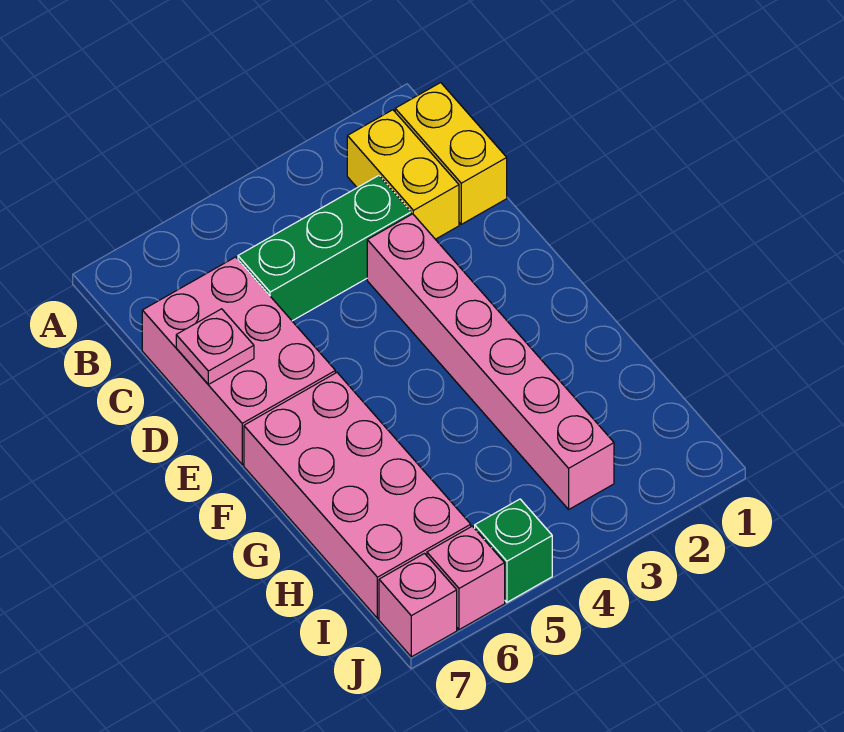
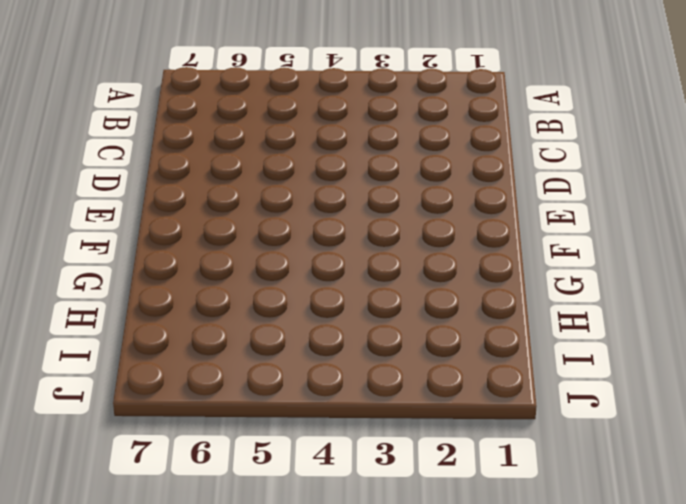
none -> yellow 1x2 brick [395,83,507,224]
none -> yellow 1x2 brick [347,110,459,239]

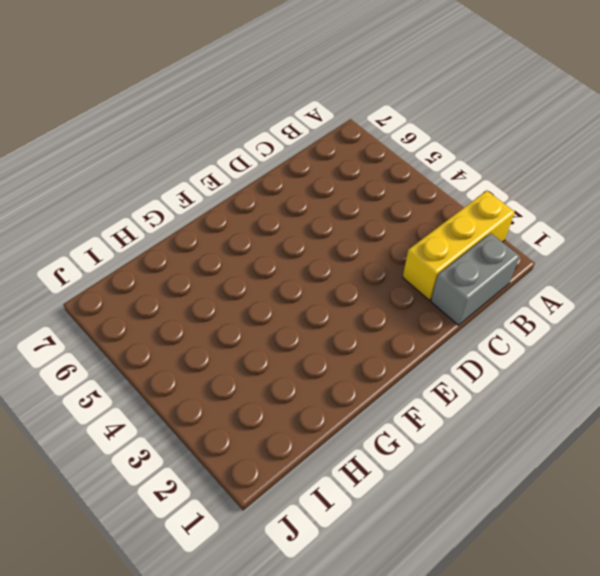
yellow 1x3 brick [403,191,515,300] -> yellow 1x2 brick [347,110,459,239]
grey 1x2 brick [431,233,520,325] -> yellow 1x2 brick [395,83,507,224]
none -> green 1x3 brick [238,176,411,321]
none -> pink 2x3 brick [142,257,335,464]

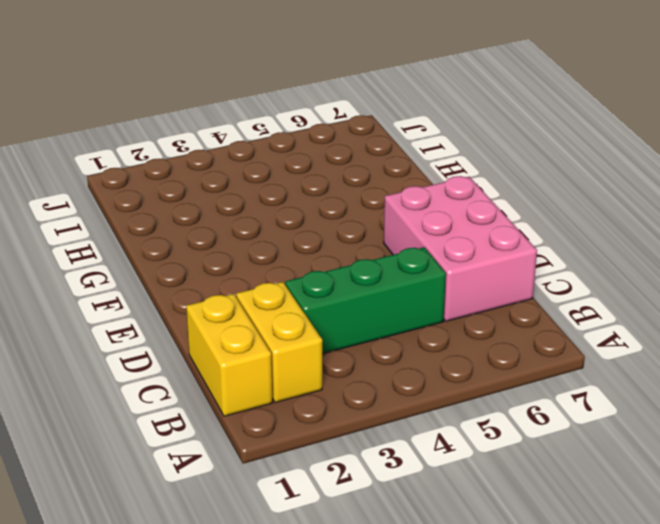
none -> pink 1x6 brick [367,214,614,509]
none -> pink 2x4 brick [244,373,471,618]

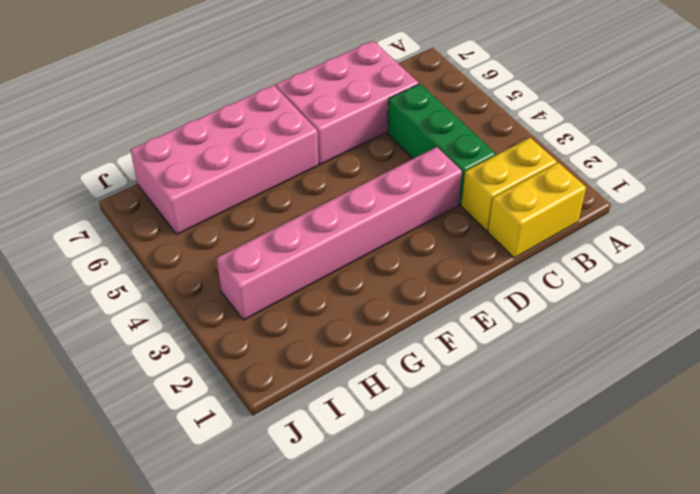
none -> green 1x1 brick [475,499,552,602]
none -> pink 1x1 brick [427,526,505,630]

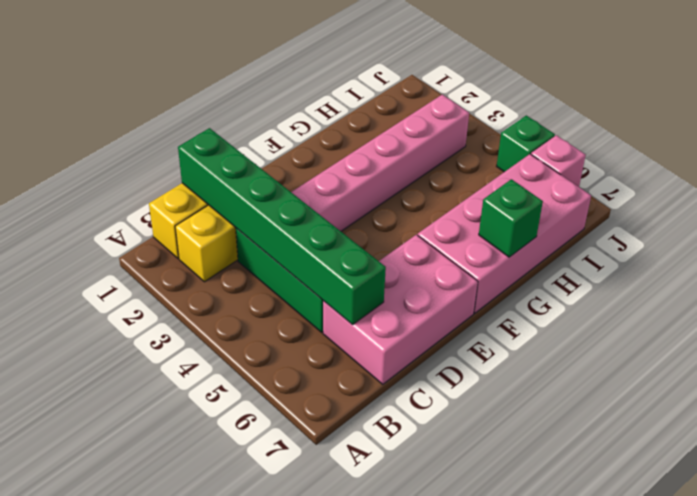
green 1x6 brick [178,128,386,324] -> none
green 1x1 brick [479,179,543,257] -> none
none -> pink 1x1 brick [379,554,457,657]
none -> pink 1x1 plate [176,309,254,384]

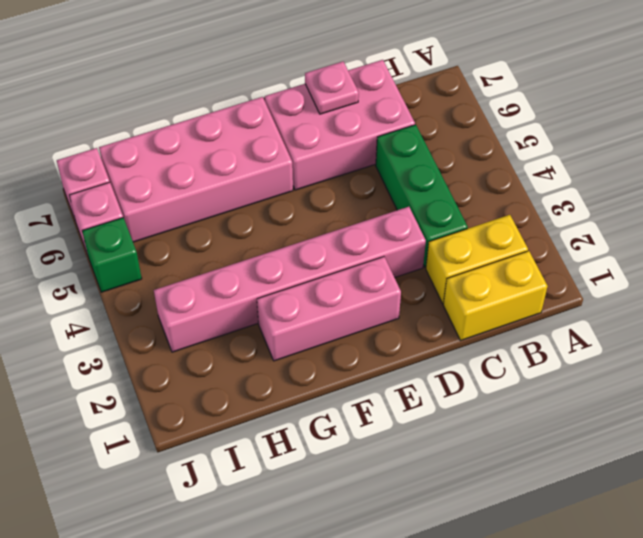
pink 1x3 brick [257,257,401,361] -> none

